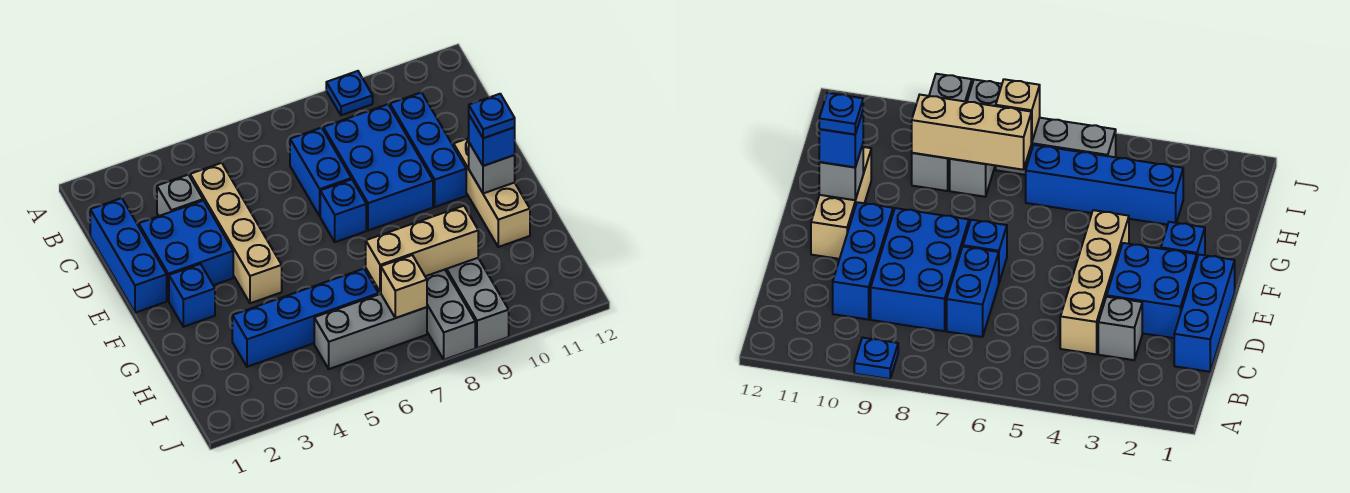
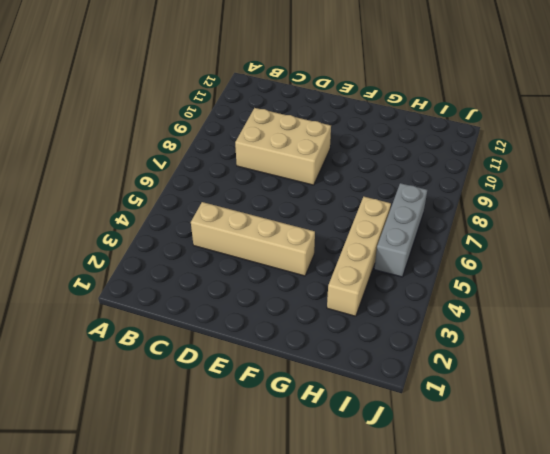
tan 2x3 brick [235,108,331,185] -> blue 2x3 brick [323,104,433,231]
tan 1x4 brick [327,197,391,316] -> blue 1x4 brick [232,269,379,367]
none -> blue 1x1 plate [326,71,373,115]
none -> blue 1x3 brick [90,198,167,313]
none -> grey 1x1 brick [157,175,203,216]

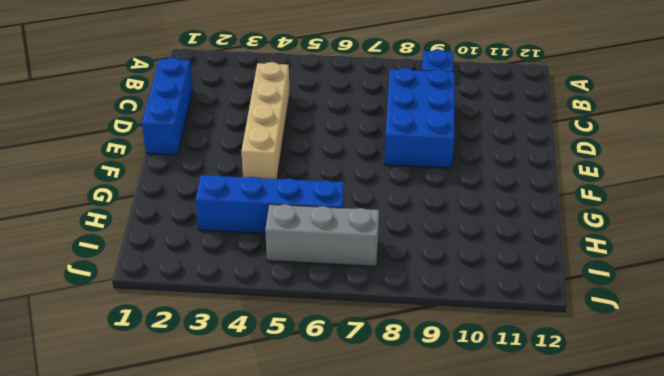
none -> grey 1x1 brick [157,175,203,216]
none -> blue 1x2 brick [290,128,351,216]
none -> blue 1x3 brick [390,92,466,207]

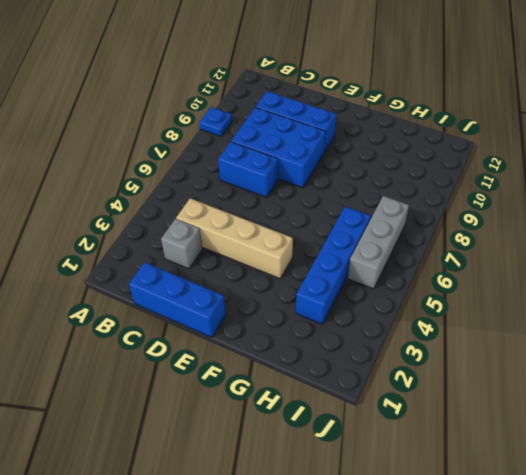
none -> blue 2x2 brick [139,201,233,301]
none -> blue 1x1 brick [320,179,366,242]
none -> tan 1x3 brick [454,138,530,247]

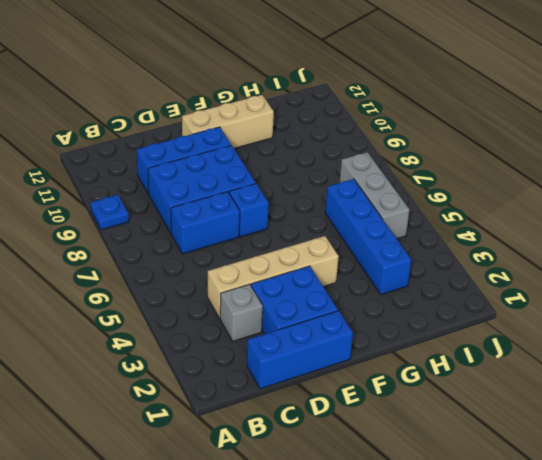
none -> blue 1x1 brick [169,264,215,327]
none -> grey 1x3 brick [425,270,475,360]
none -> grey 1x3 brick [445,258,509,348]

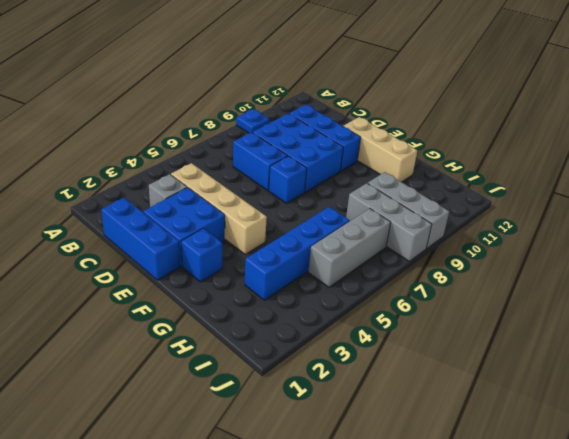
none -> grey 1x1 brick [469,143,515,193]
none -> tan 1x3 brick [366,206,478,292]
none -> tan 1x1 brick [381,255,427,318]

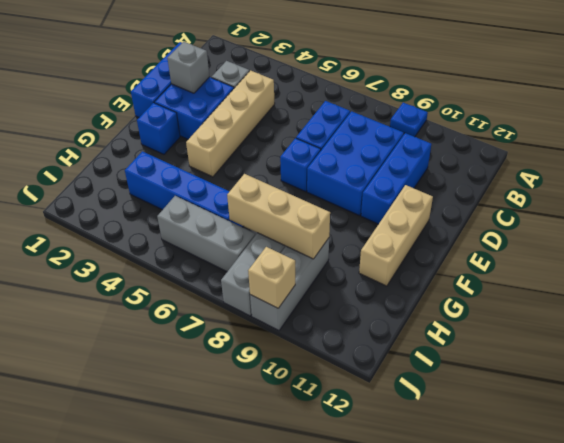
grey 1x1 brick [167,42,210,93] -> grey 1x1 brick moved to [469,143,515,193]
tan 1x1 brick [248,247,295,308] -> tan 1x1 brick moved to [381,255,427,318]
none -> blue 1x1 brick [469,115,515,166]
none -> blue 1x1 plate [469,94,515,138]

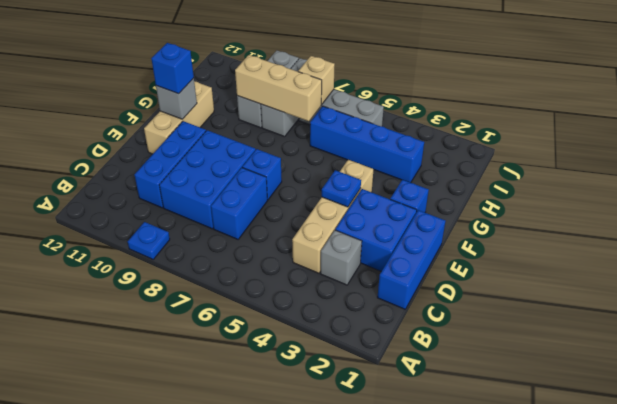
blue 1x1 plate [322,170,361,207] -> blue 1x1 plate moved to [469,94,515,138]

